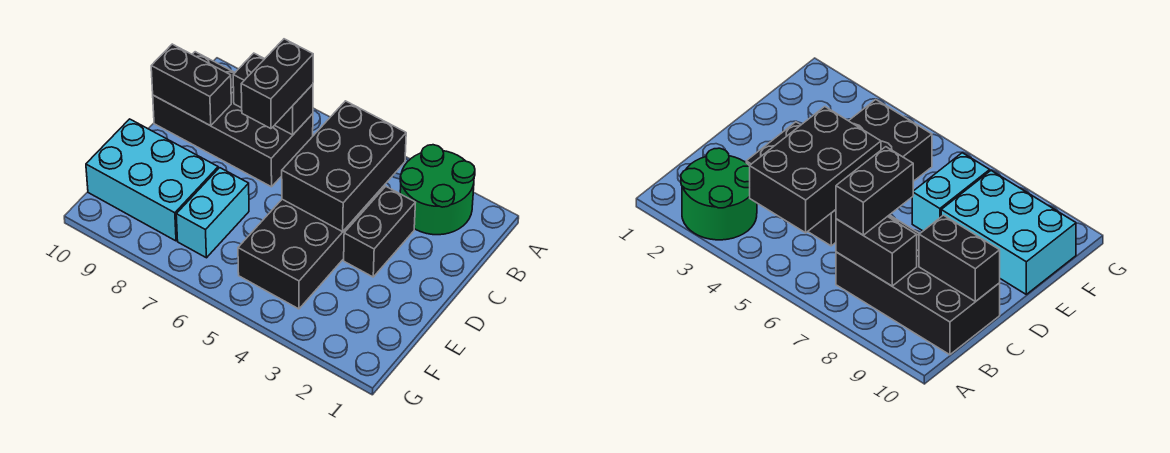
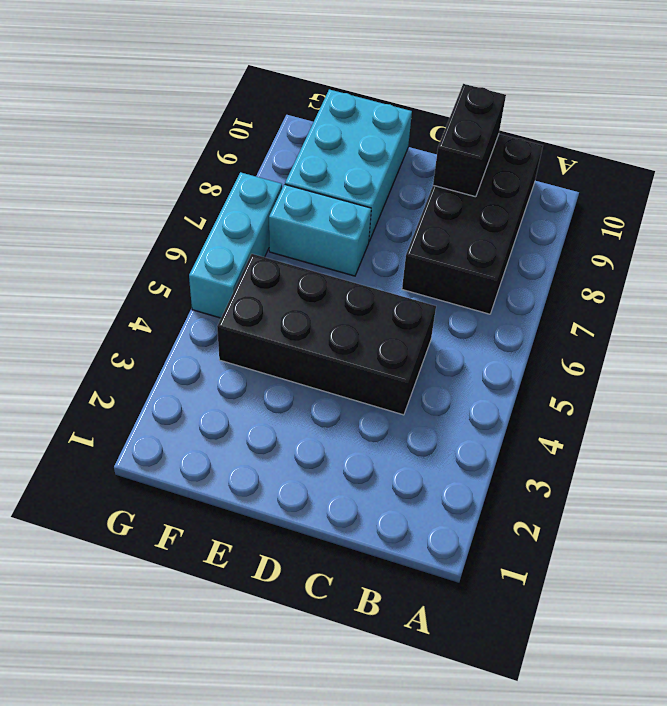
cyan 1x3 brick [189,172,282,318] -> none
none -> green 2x2 round brick [400,145,475,235]
none -> black 1x2 brick [344,187,416,277]

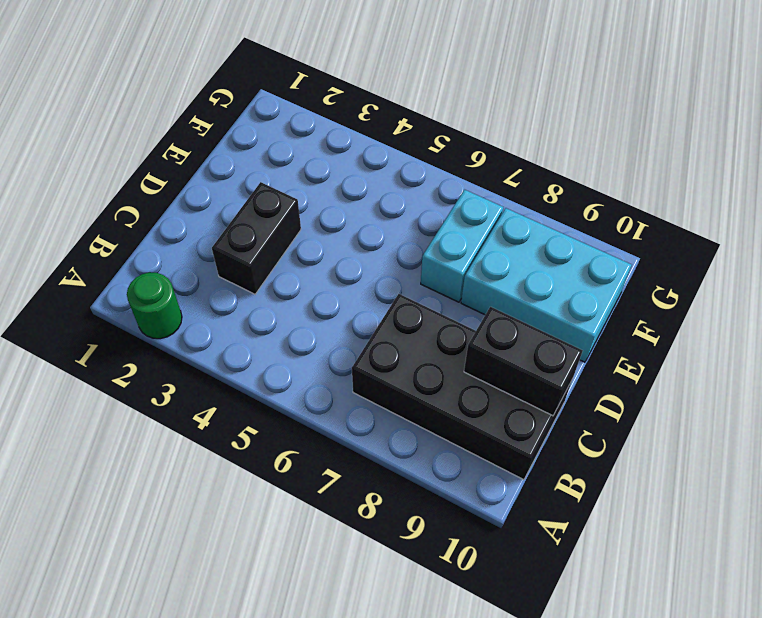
green 1x1 round brick [127,272,182,339] -> green 2x2 round brick [400,145,475,235]
none -> black 2x4 brick [238,186,384,309]
none -> black 2x3 brick [282,101,406,232]

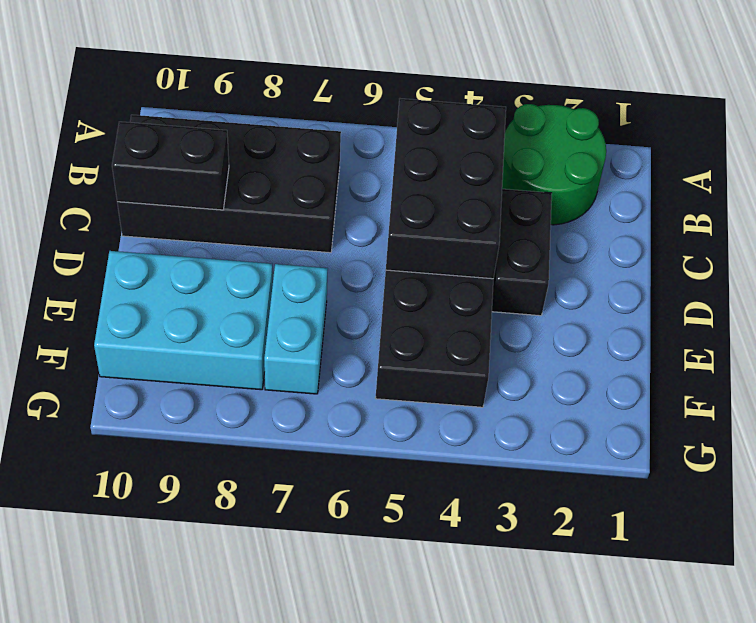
none -> black 1x2 brick [233,53,313,135]
none -> black 1x2 brick [241,39,313,129]

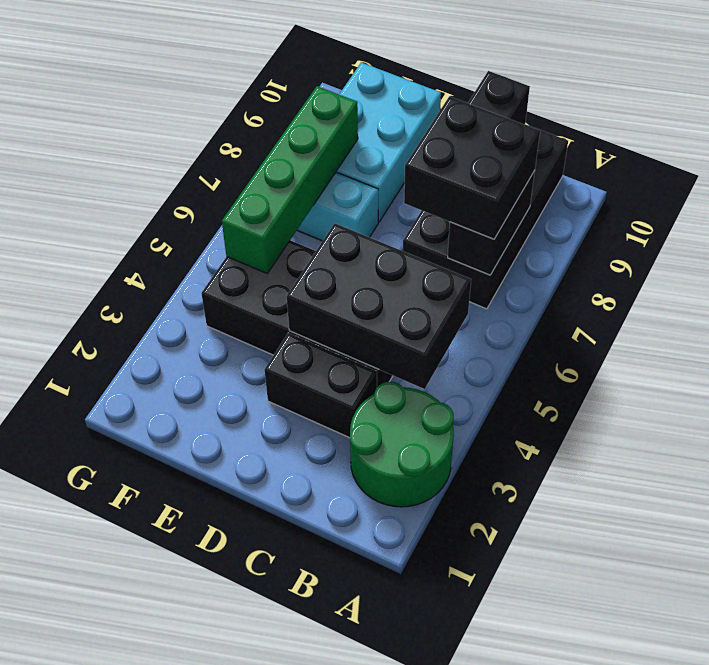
black 2x2 brick [404,96,540,239] -> black 1x2 brick [241,39,313,129]
green 1x4 brick [222,86,358,273] -> none

